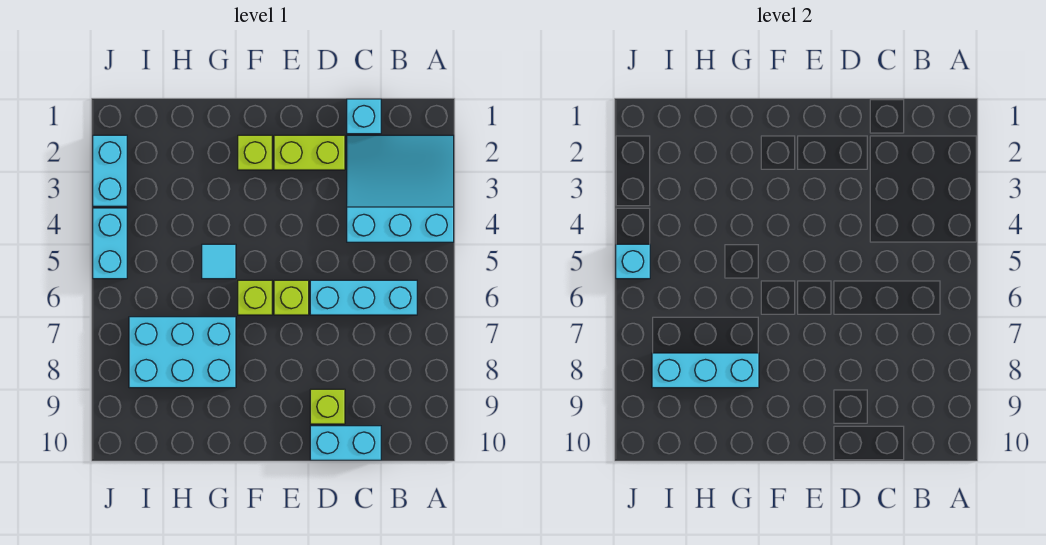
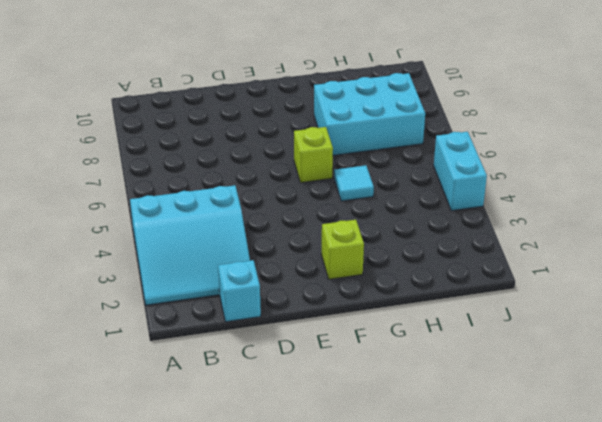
none -> cyan 1x3 brick [310,280,417,315]
none -> cyan 1x2 brick [310,426,381,460]
none -> lime 1x2 brick [274,135,345,170]

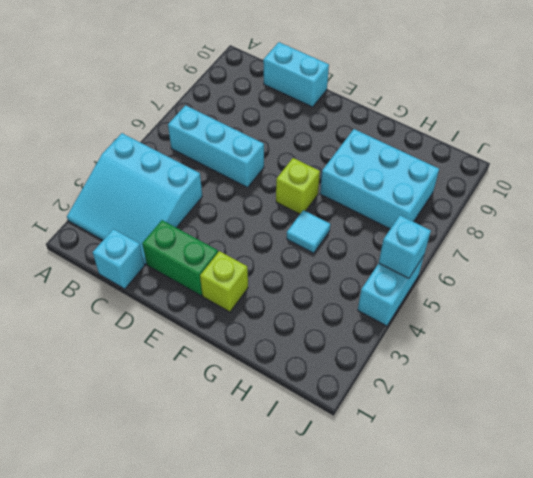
green 1x2 brick [142,220,218,296] -> lime 1x2 brick [274,135,345,170]
none -> lime 1x1 brick [310,389,345,424]
none -> lime 1x1 brick [274,280,309,315]
none -> cyan 1x2 brick [93,135,127,206]

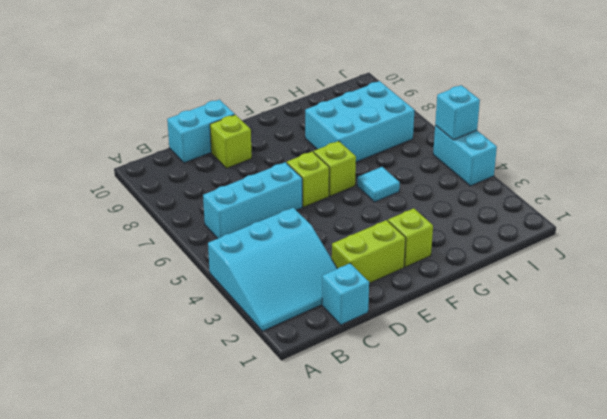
none -> cyan 1x2 brick [93,135,127,206]
none -> cyan 1x3 brick [652,353,759,388]

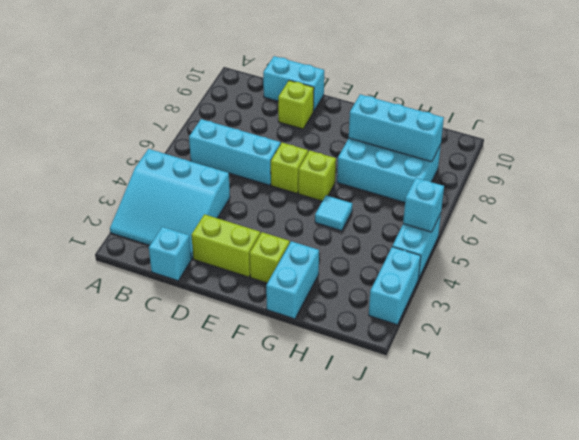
cyan 1x2 brick [266,241,319,319] -> none

